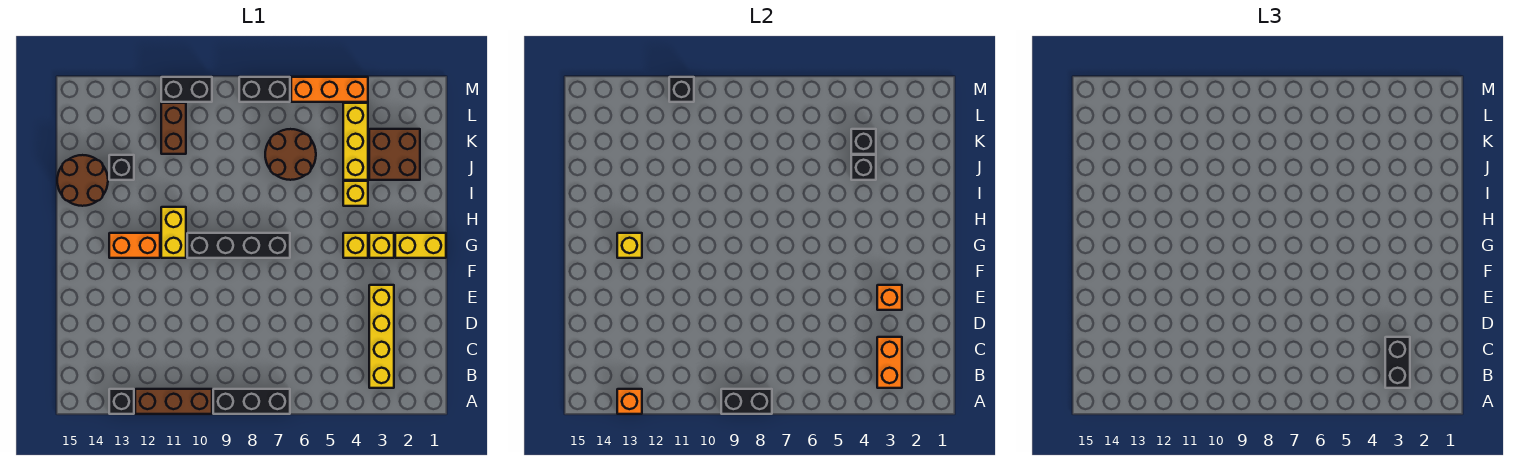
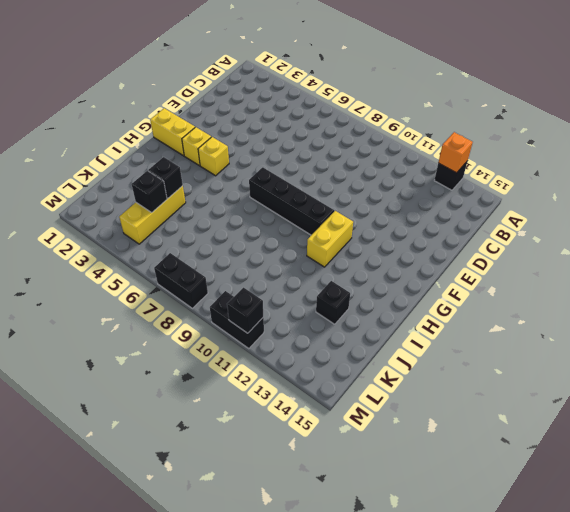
none -> black 1x3 brick [213,389,290,414]
none -> brown 1x3 brick [135,389,212,414]
none -> yellow 1x4 brick [369,285,394,388]

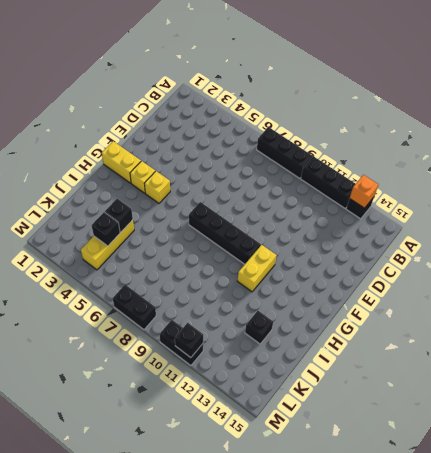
black 1x3 brick [301,156,355,208] -> brown 1x3 brick [135,389,212,414]
none -> yellow 1x4 brick [369,285,394,388]
none -> orange 1x2 brick [109,233,160,258]
none -> yellow 1x1 brick [343,181,368,206]

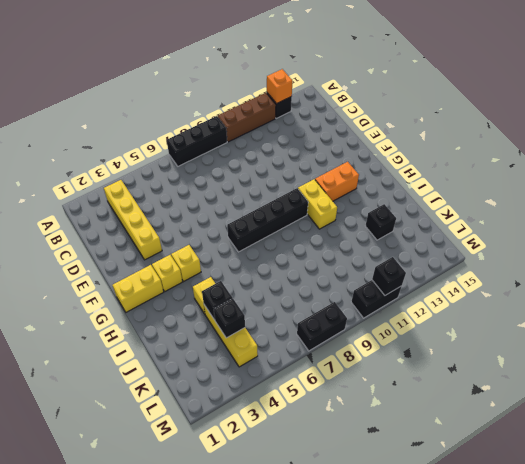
none -> brown 2x2 round brick [57,155,108,206]
none -> brown 2x2 brick [369,129,420,180]
none -> brown 2x2 round brick [265,129,316,180]

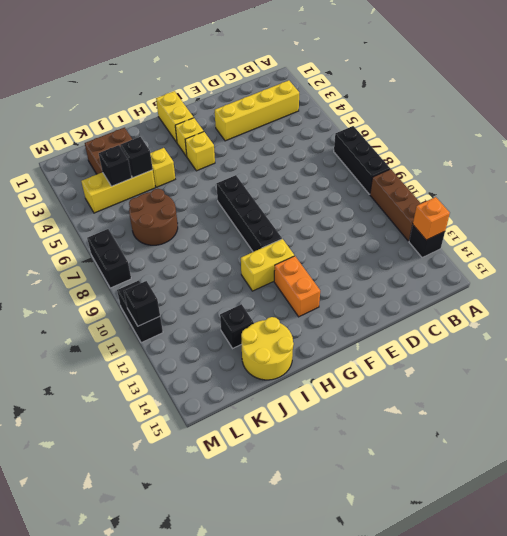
yellow 2x2 round brick [241,317,294,380] -> brown 2x2 round brick [57,155,108,206]
none -> brown 1x2 brick [161,103,186,154]
none -> orange 1x3 brick [291,77,368,102]
none -> black 1x2 brick [721,389,772,414]

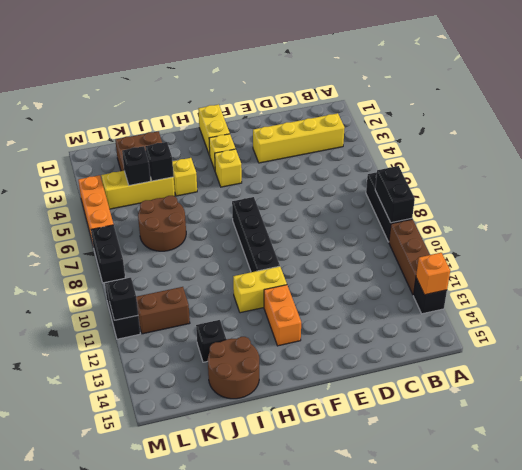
none -> orange 1x2 brick [877,337,902,388]
none -> orange 1x1 brick [877,285,902,310]
none -> yellow 1x1 brick [617,233,642,258]

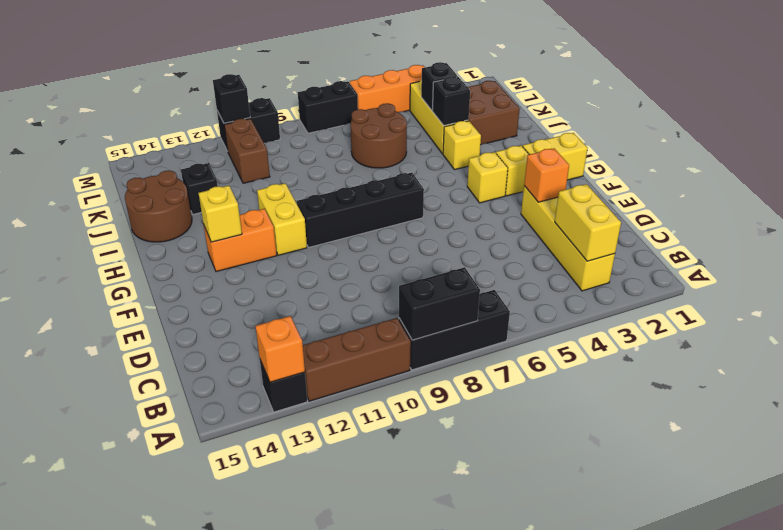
yellow 1x2 brick [555,184,621,261] -> orange 1x2 brick [877,337,902,388]
none -> black 1x2 brick [1385,337,1410,388]

